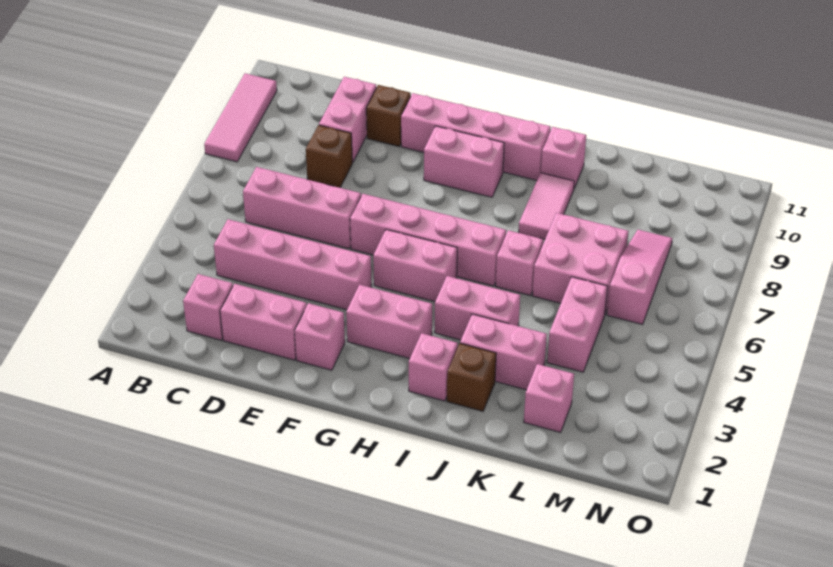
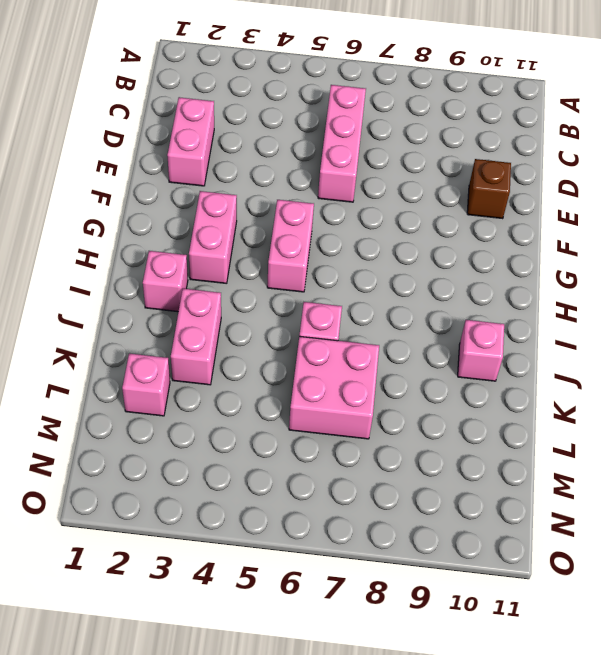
none -> pink 1x3 tile [204,73,277,162]
none -> pink 1x1 brick [183,274,233,340]
none -> pink 1x4 brick [214,219,372,310]

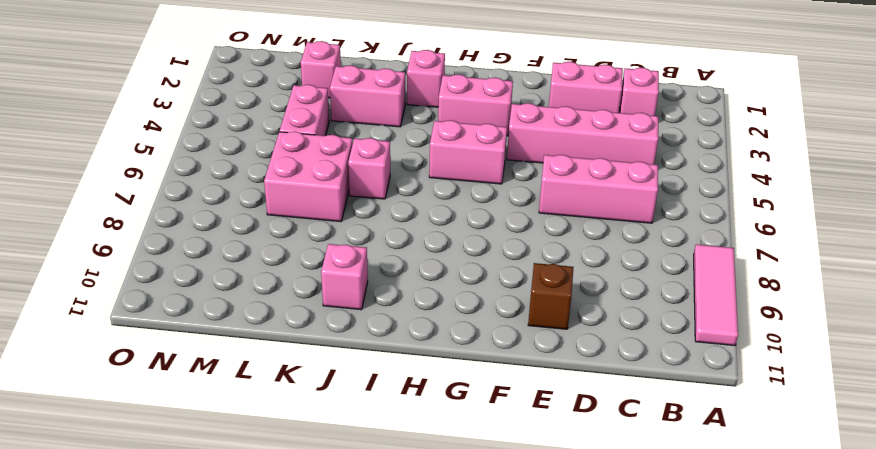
none -> brown 1x1 brick [306,125,352,188]
none -> pink 1x2 brick [319,77,377,163]
none -> pink 1x1 brick [295,303,345,370]

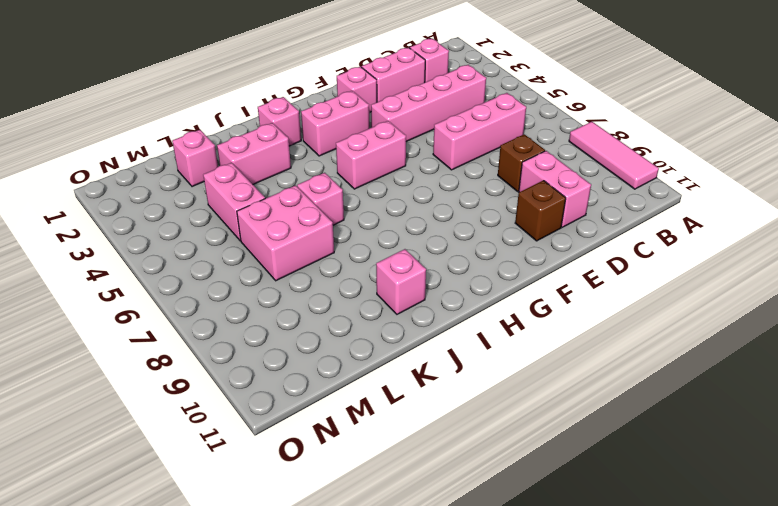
none -> pink 1x4 brick [350,194,506,286]
none -> pink 1x4 brick [401,93,551,180]
none -> pink 1x2 brick [424,126,504,197]

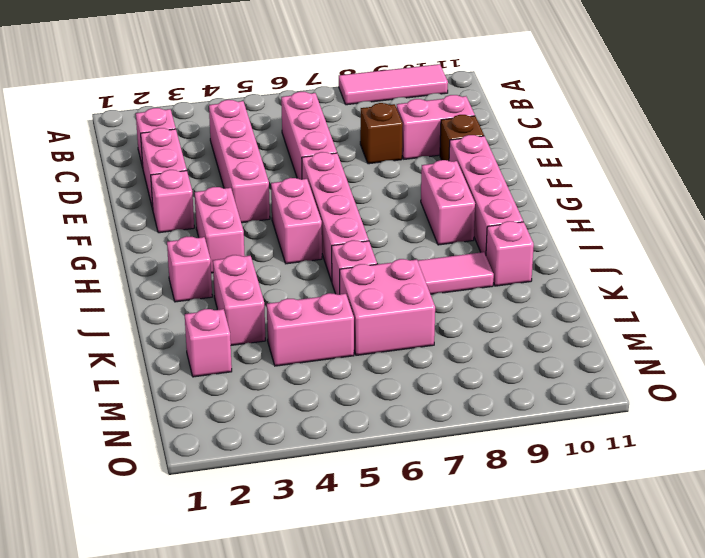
none -> pink 1x2 brick [434,276,520,340]
none -> brown 1x1 brick [447,344,496,411]
none -> pink 1x3 slope [607,230,673,325]

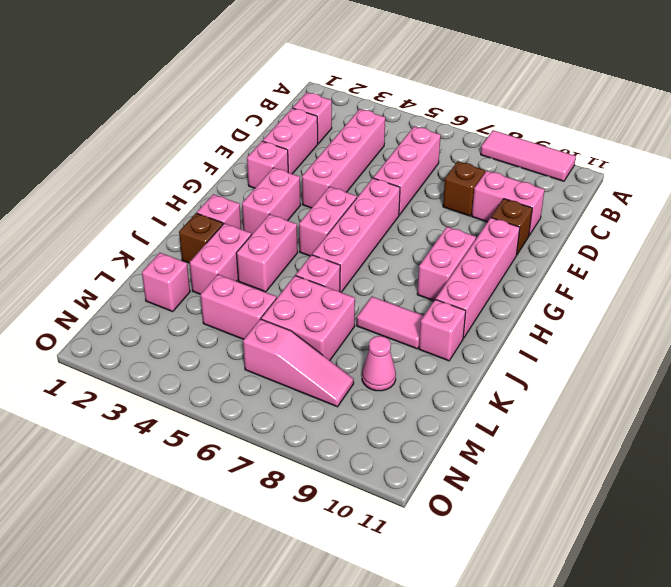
pink 1x1 cone [362,336,396,391] -> none

